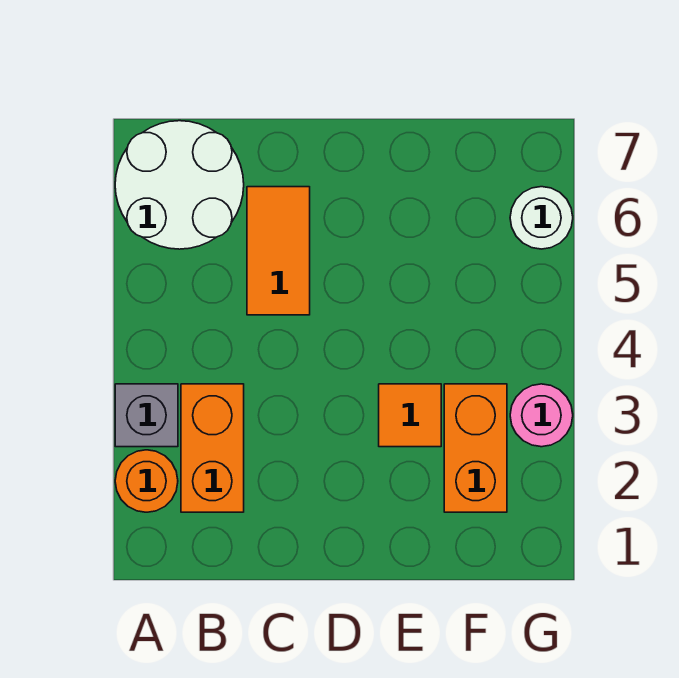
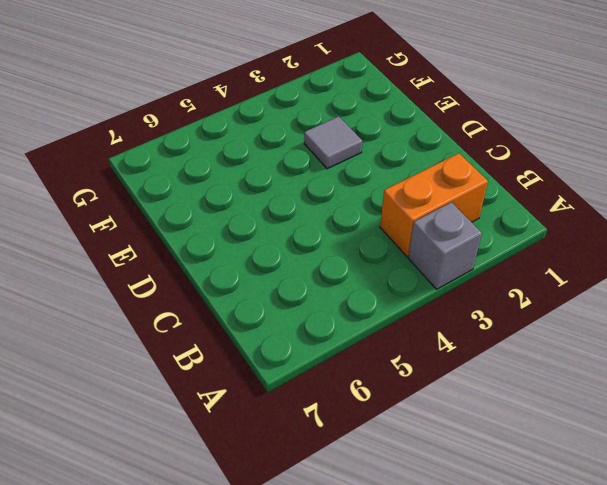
grey 1x1 tile [304,116,362,169] -> orange 1x1 tile [379,384,441,447]
none -> orange 1x1 round brick [115,450,178,512]
none -> white 2x2 round brick [115,121,244,249]

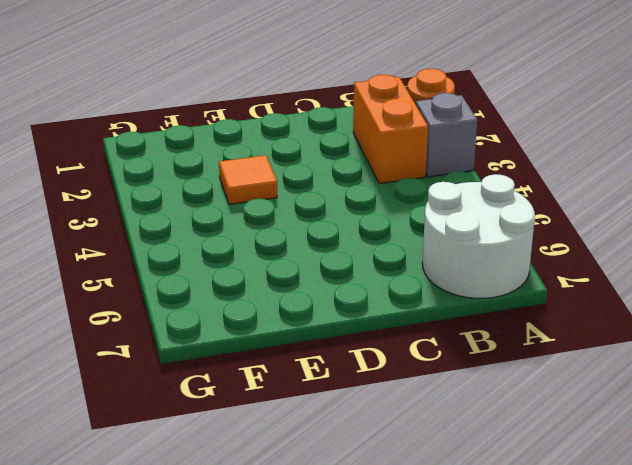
none -> orange 1x2 tile [247,187,310,315]
none -> orange 1x2 brick [444,384,507,512]

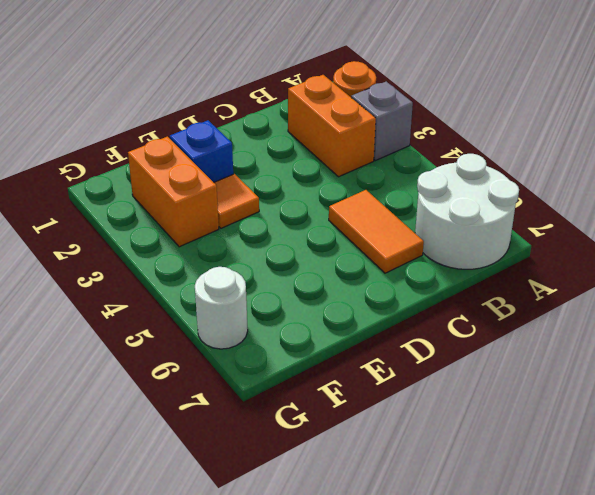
blue 1x1 brick [170,120,233,182] -> none
none -> pink 1x1 round brick [510,384,573,447]

